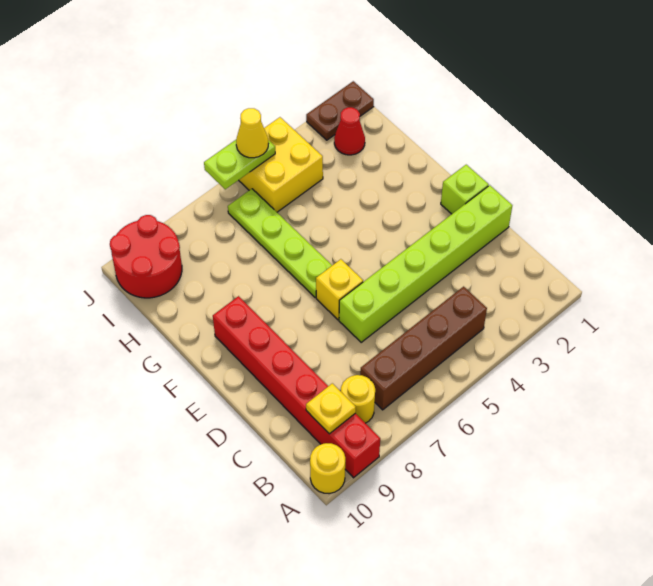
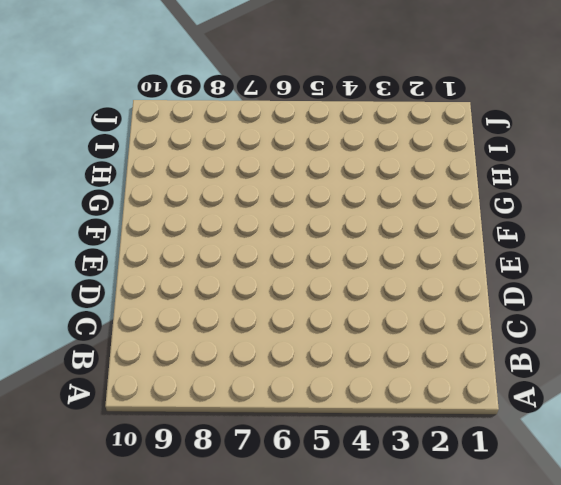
none -> red 1x6 brick [213,296,380,478]
none -> yellow 1x1 round brick [310,443,345,494]
none -> brown 1x4 brick [360,287,487,410]

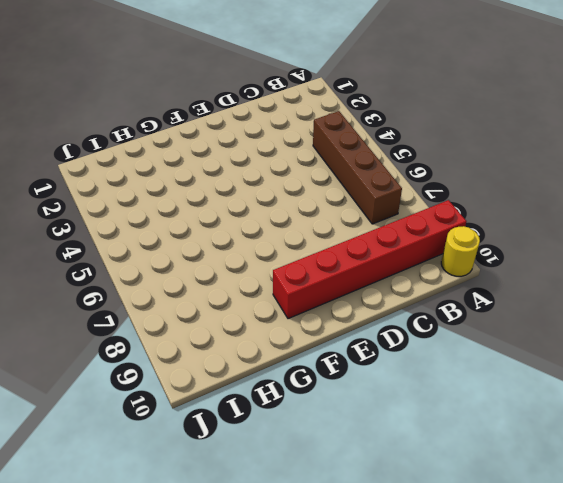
none -> yellow 1x1 round brick [341,375,375,423]
none -> lime 1x6 brick [339,185,512,342]
none -> lime 1x1 brick [441,165,489,214]

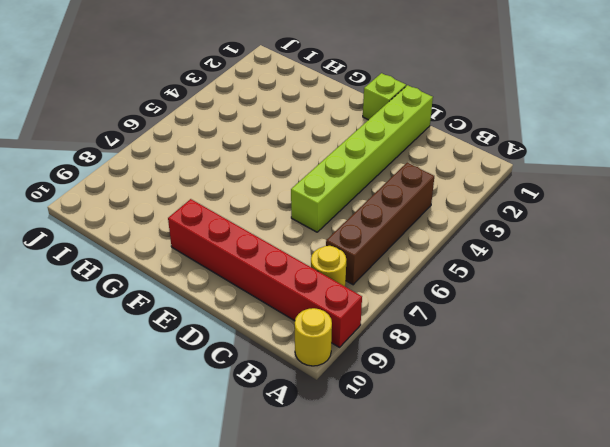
none -> yellow 1x1 brick [316,259,363,320]
none -> lime 1x4 plate [228,189,332,297]
none -> red 1x1 cone [334,107,365,155]

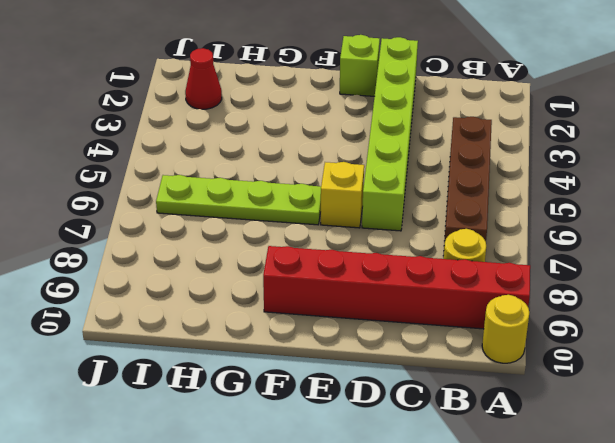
none -> yellow 2x2 brick [239,117,323,212]
none -> red 2x2 round brick [110,215,182,298]
none -> brown 1x2 plate [306,81,374,140]

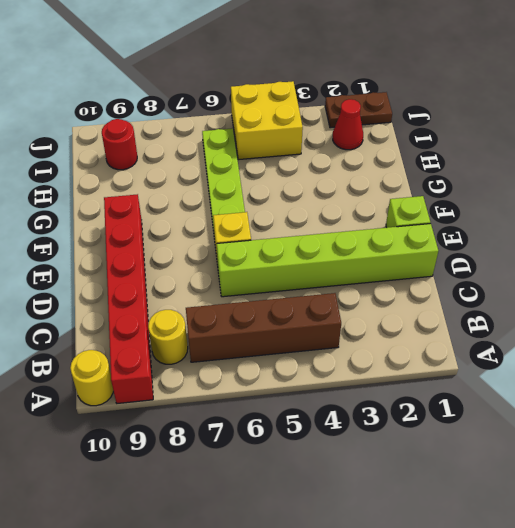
red 1x1 round brick [102,119,137,170] -> red 2x2 round brick [110,215,182,298]
none -> yellow 1x1 plate [306,383,356,434]
none -> lime 1x2 plate [204,140,275,189]
none -> yellow 1x1 cone [236,108,268,158]

